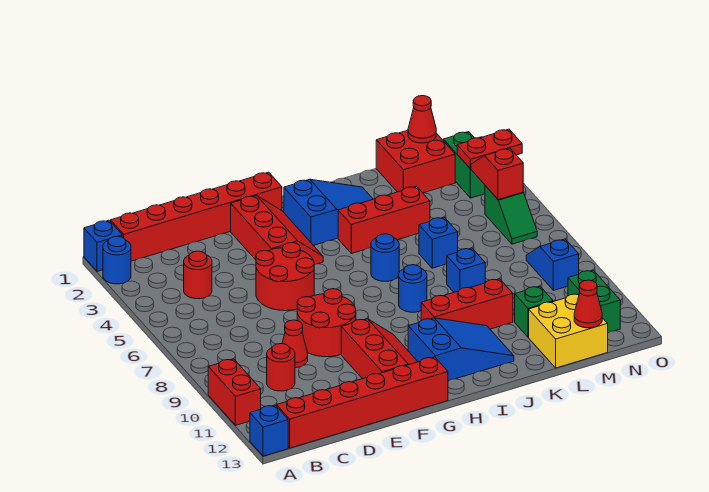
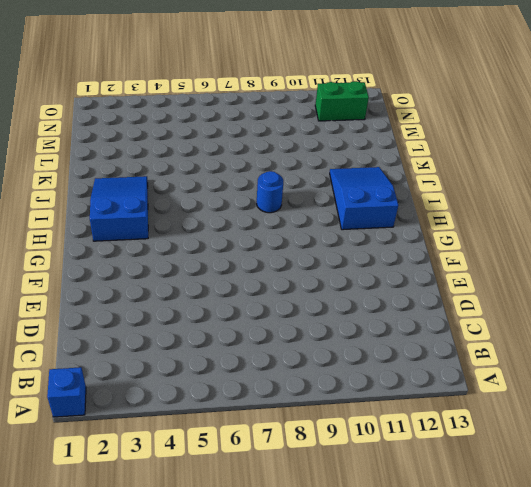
none -> blue 1x1 round brick [103,236,131,284]
none -> red 1x2 brick [208,359,261,425]
none -> blue 1x1 brick [250,405,288,456]
none -> red 1x6 brick [111,172,282,261]

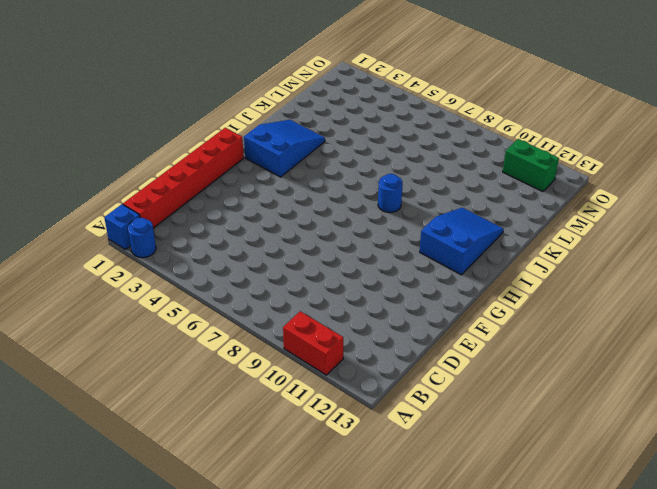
none -> blue 1x1 brick [250,405,288,456]
none -> red 1x6 brick [277,357,448,448]
none -> red 1x1 round brick [184,251,212,299]
none -> red 1x1 round brick [267,344,295,391]

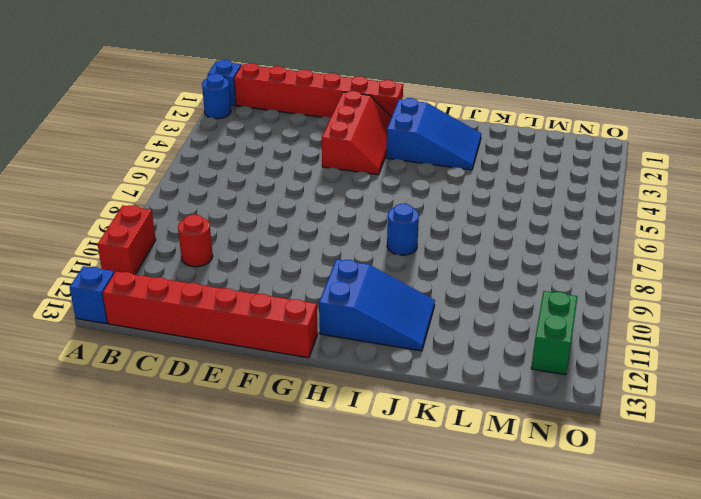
none -> red 1x1 round brick [184,251,212,299]
none -> red 1x1 cone [282,320,308,368]
none -> red 2x2 round brick [256,243,314,311]
none -> red 2x2 round brick [297,289,356,357]

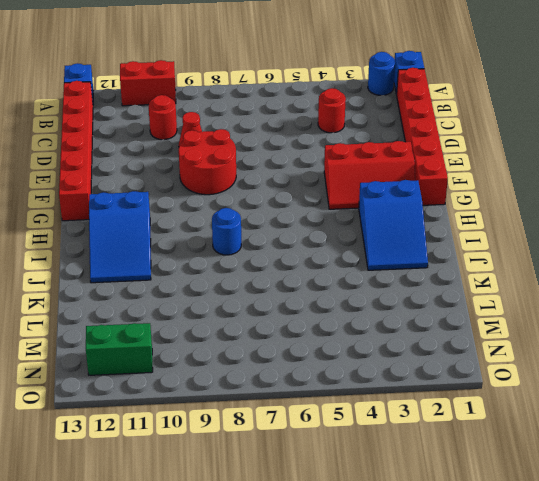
none -> red 2x2 round brick [256,243,314,311]
none -> red 2x3 slope [341,319,418,379]
none -> red 1x3 brick [338,186,430,254]
none -> blue 1x1 round brick [371,234,399,281]

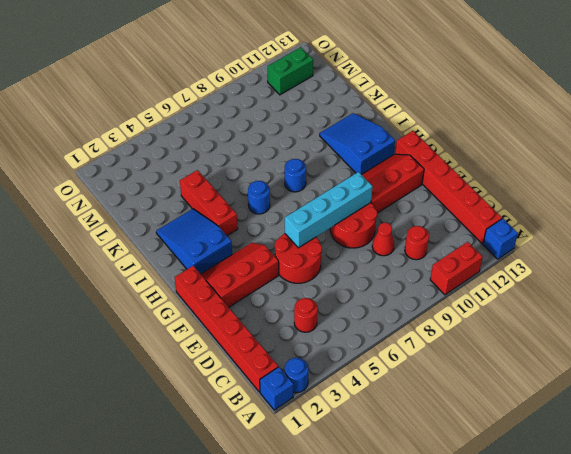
cyan 1x4 brick [285,172,373,248] -> none
none -> red 1x3 brick [421,279,513,329]
none -> blue 1x1 brick [419,217,458,268]
none -> blue 1x1 brick [447,248,485,292]
none -> red 2x2 brick [376,130,455,193]

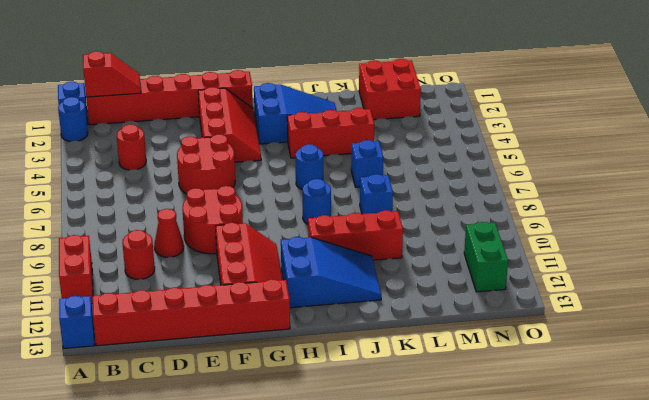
red 1x2 slope [83,51,141,97] -> red 1x2 slope turned to [471,148,523,200]
none -> green 1x1 brick [515,286,553,337]
none -> yellow 2x2 brick [529,294,608,368]
none -> green 1x2 brick [443,132,485,198]
none -> green 1x2 slope [485,186,537,244]

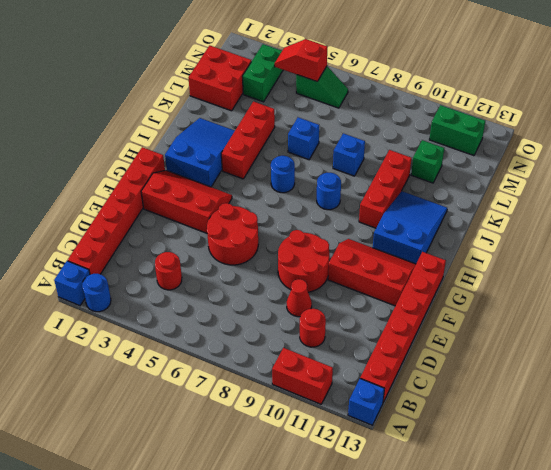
green 1x2 brick [242,44,283,102] -> green 1x2 brick turned to [443,132,485,198]
none -> yellow 2x2 brick [529,294,608,368]
none -> blue 1x2 slope [526,239,579,290]
none -> red 1x1 cone [408,96,436,143]
none -> red 1x1 cone [574,280,602,328]

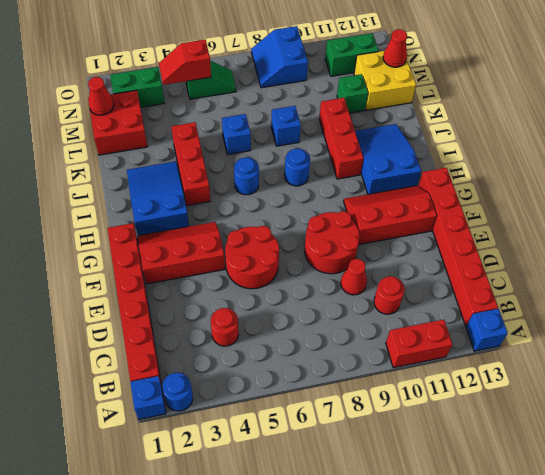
blue 2x2 slope [251,26,308,88] -> blue 1x2 slope [526,239,579,290]
none -> red 1x2 plate [457,129,522,169]

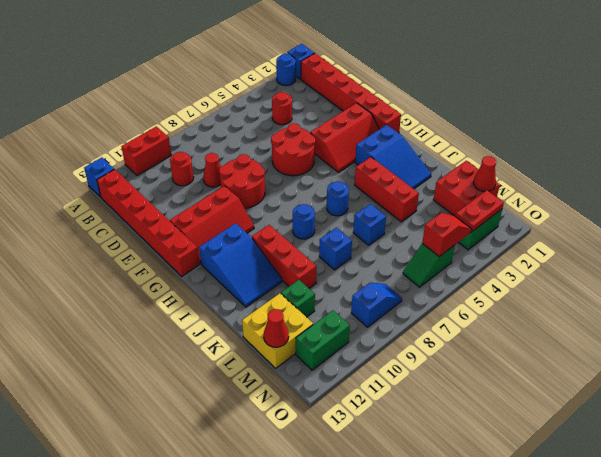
red 1x2 plate [455,190,504,232] -> red 1x2 plate turned to [457,129,522,169]

